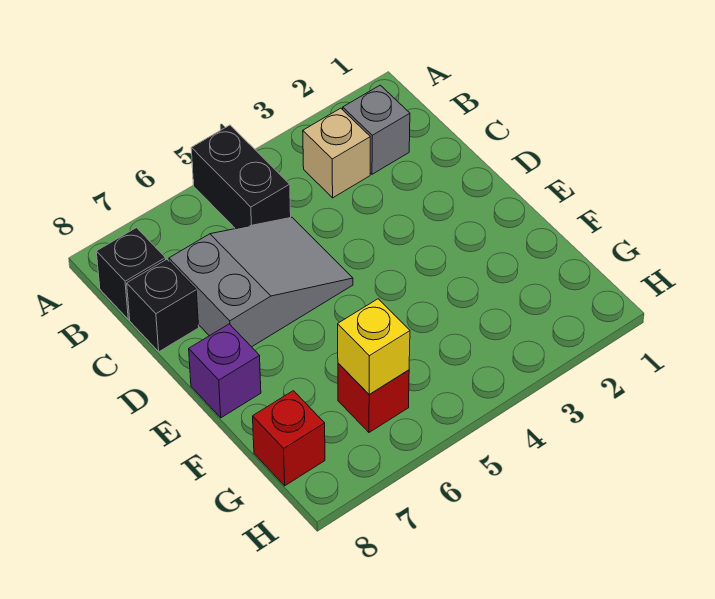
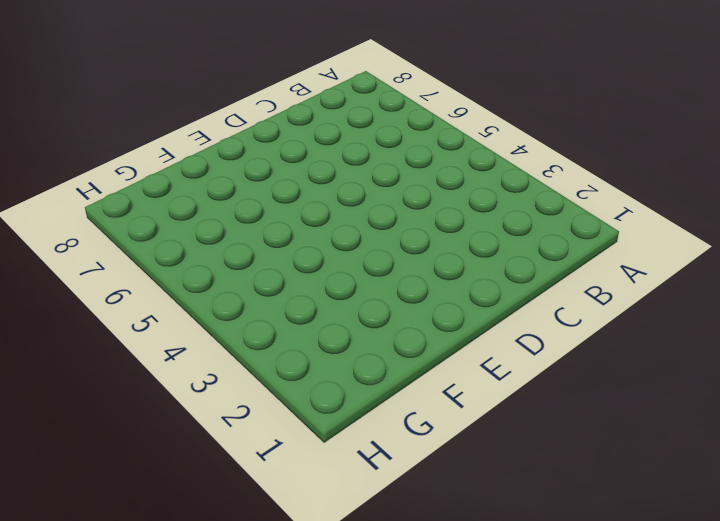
none -> black 1x2 brick [191,125,291,229]
none -> grey 1x1 brick [343,85,410,174]

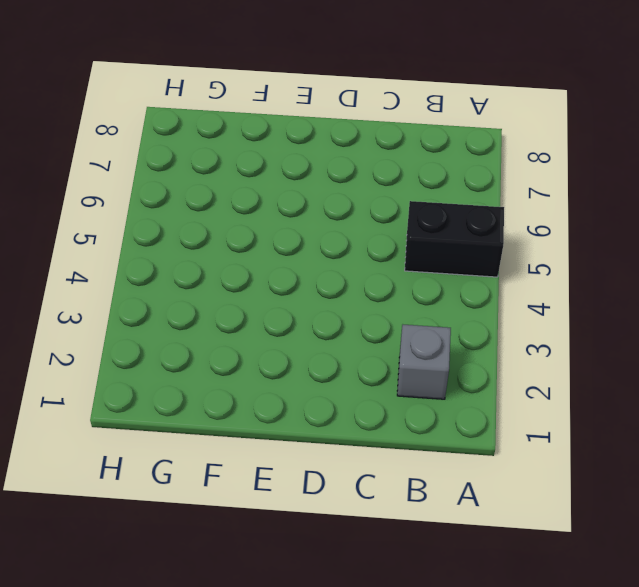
none -> tan 1x1 brick [303,108,370,198]
none -> black 1x1 brick [96,228,166,320]

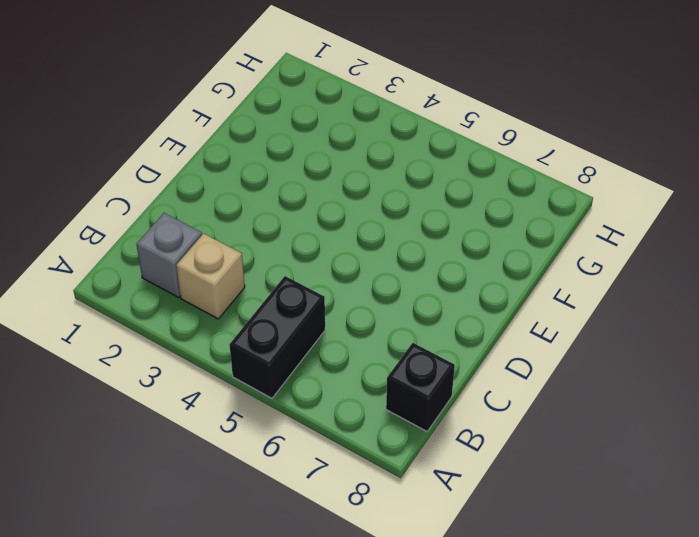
none -> grey 2x3 slope [169,217,353,347]
none -> black 1x1 brick [127,259,199,352]

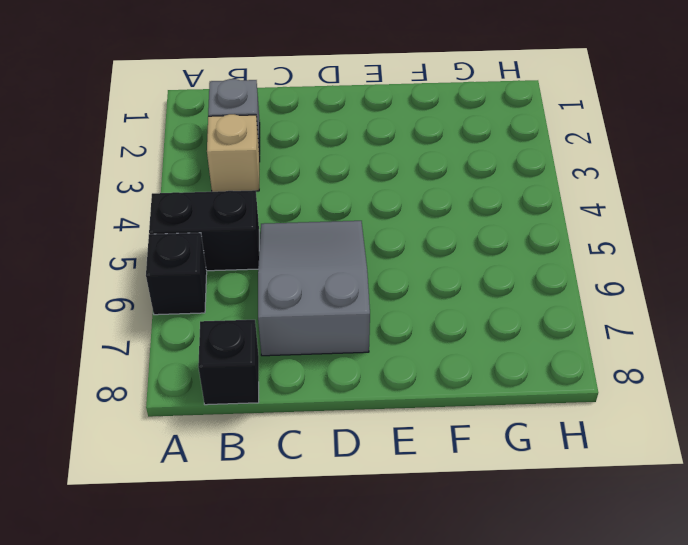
black 1x1 brick [146,233,207,315] -> black 1x1 brick moved to [127,259,199,352]
none -> purple 1x1 brick [189,324,261,418]
none -> red 1x1 brick [338,363,409,432]

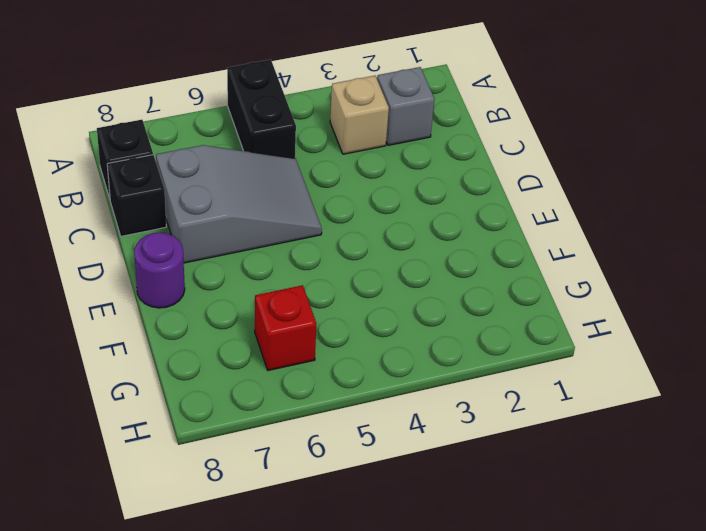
purple 1x1 round brick [134,233,185,308] -> purple 1x1 brick [189,324,261,418]
none -> red 1x1 brick [253,391,325,486]
none -> yellow 1x1 brick [338,299,410,394]

